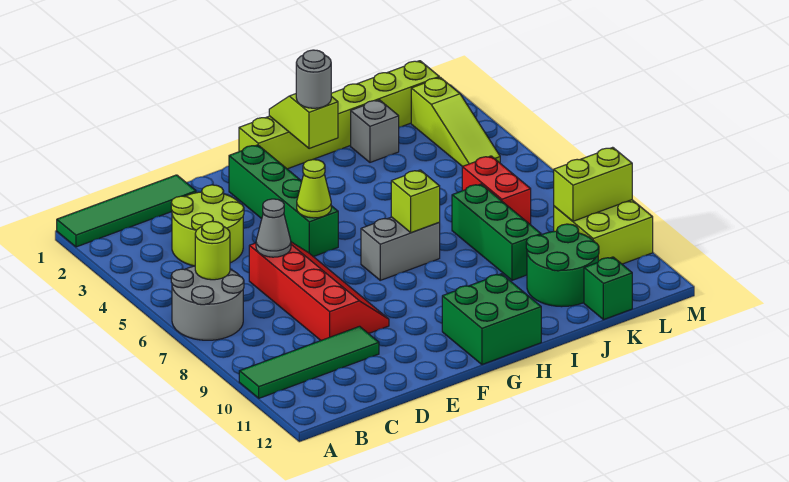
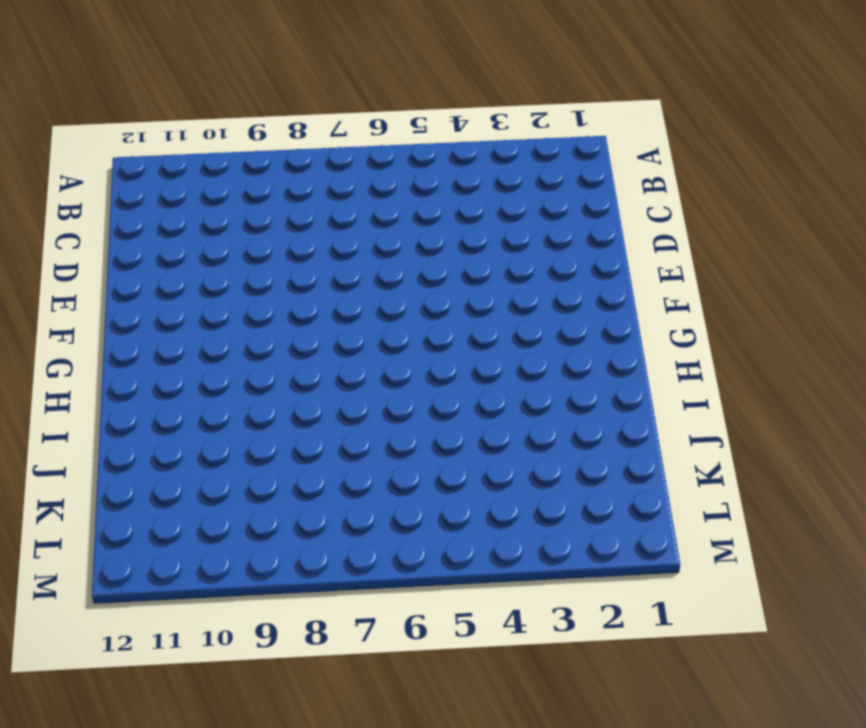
none -> green 1x4 tile [57,175,196,247]
none -> grey 2x2 round brick [171,266,244,340]
none -> green 1x4 tile [239,326,379,398]

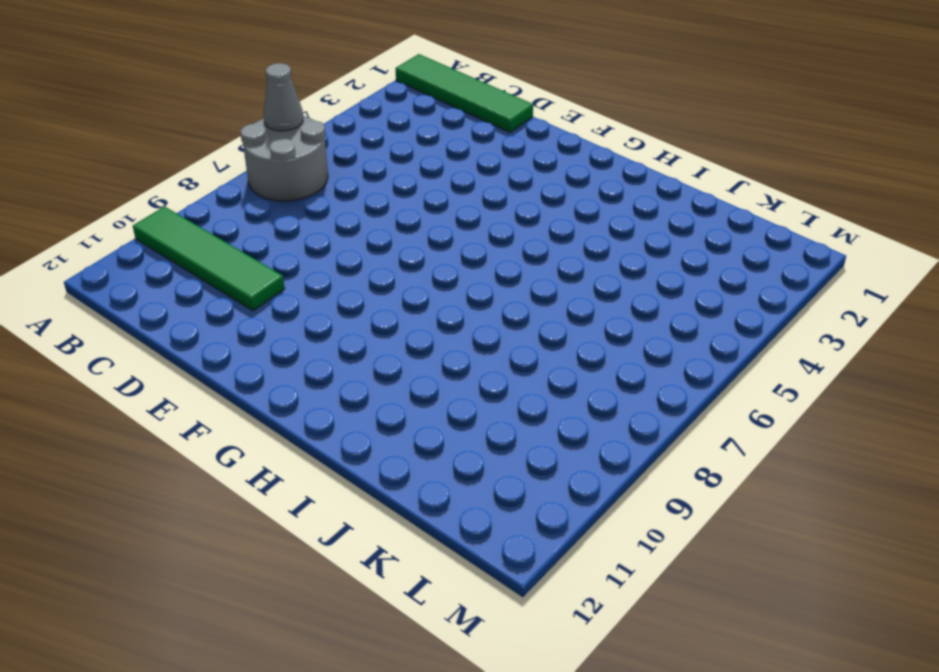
grey 1x1 cone [264,63,303,131] -> grey 1x1 cone moved to [256,199,291,257]
none -> lime 2x2 round brick [171,185,244,266]
none -> red 2x4 slope [249,242,389,340]
none -> green 1x4 brick [229,145,338,257]

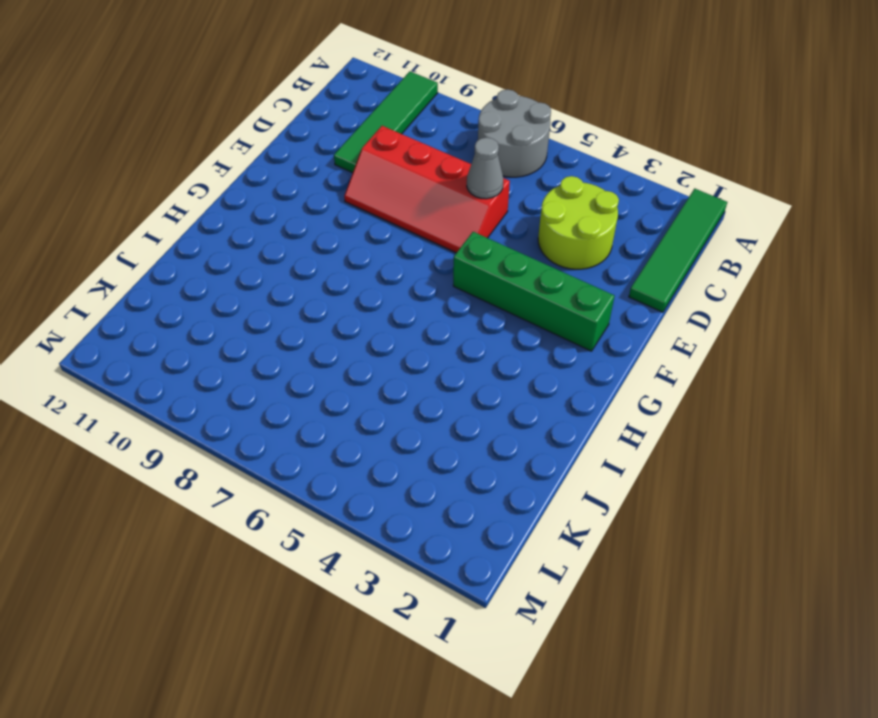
none -> lime 1x6 brick [239,61,439,169]
none -> grey 1x2 brick [361,217,440,280]
none -> green 2x2 brick [442,274,541,365]

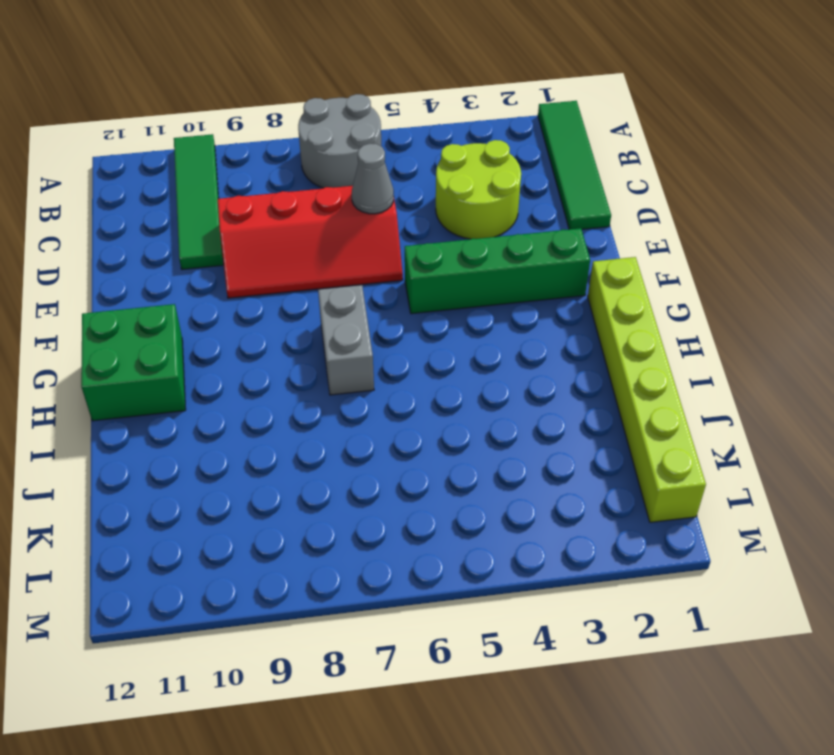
none -> grey 1x1 brick [351,100,399,162]
none -> green 1x3 brick [452,184,541,280]
none -> green 2x2 round brick [526,224,599,307]

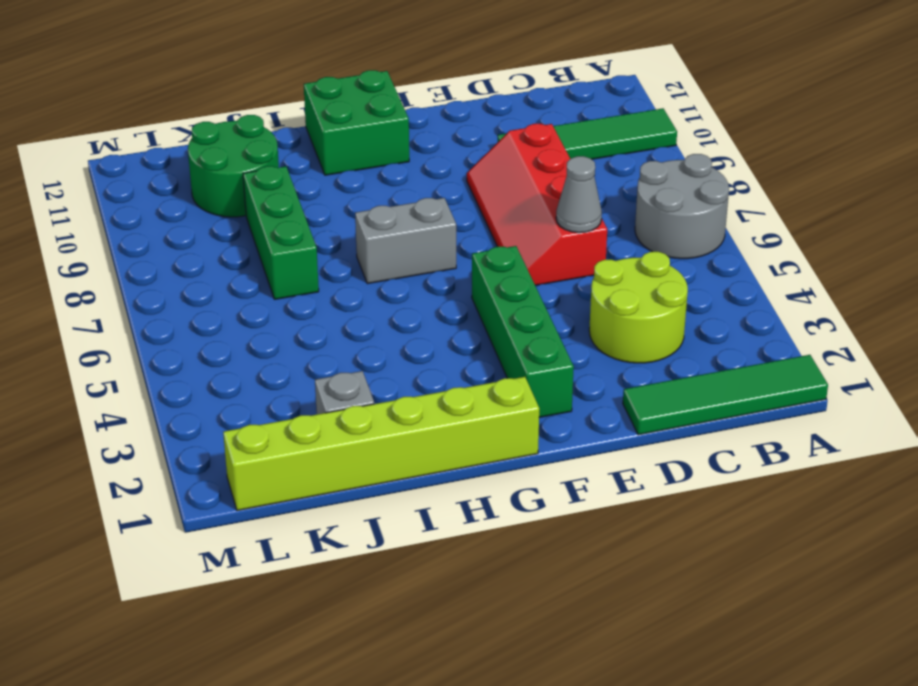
none -> red 1x2 brick [462,156,531,225]
none -> green 1x1 brick [584,257,632,320]
none -> lime 1x3 slope [411,77,500,166]

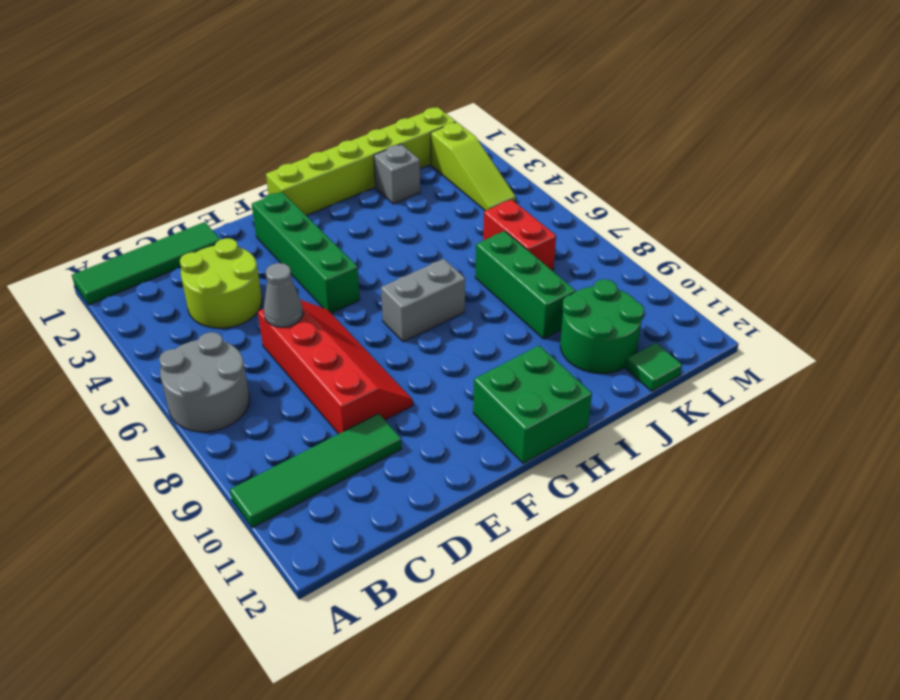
green 1x1 tile [626,343,682,391] -> green 1x1 brick [584,257,632,320]
none -> lime 2x2 brick [554,200,653,264]
none -> lime 1x1 round brick [195,221,230,280]
none -> lime 1x1 cone [297,160,331,218]

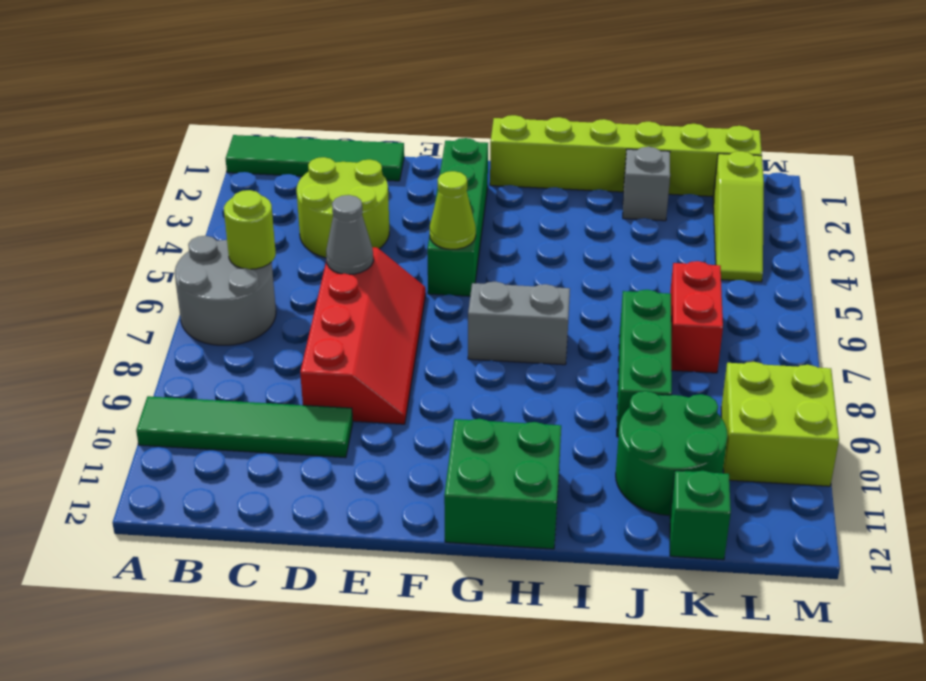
none -> lime 1x2 slope [269,94,338,149]
none -> lime 1x1 brick [391,170,440,233]
none -> lime 1x2 brick [554,147,632,221]

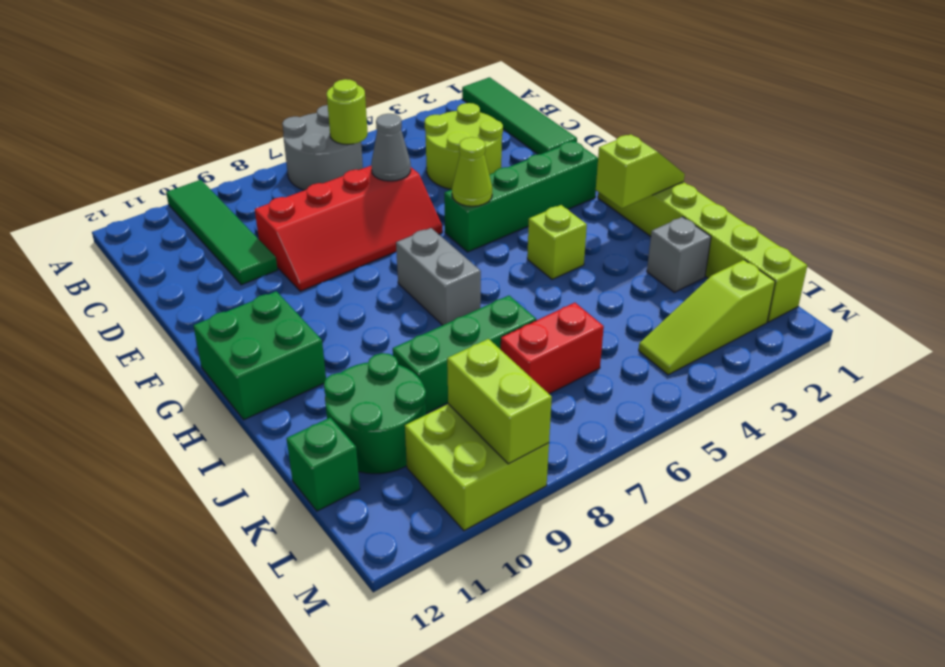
lime 1x1 brick [527,205,587,279] -> lime 1x1 brick moved to [391,170,440,233]
none -> grey 1x1 round brick [296,50,331,108]

